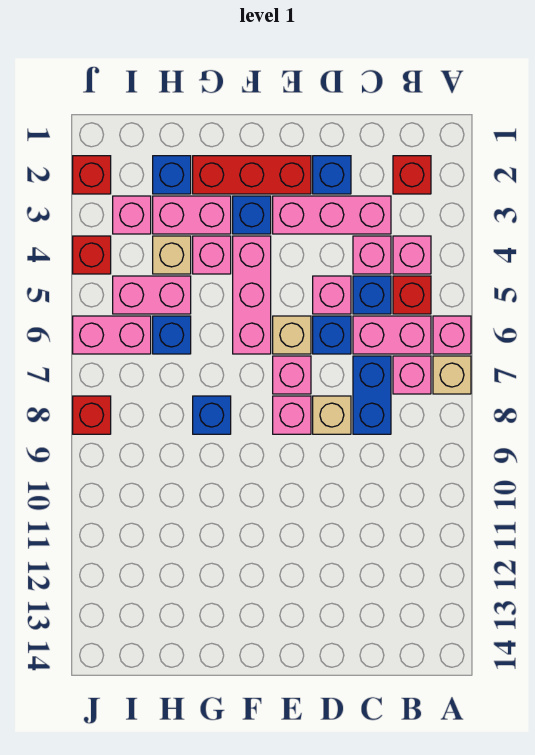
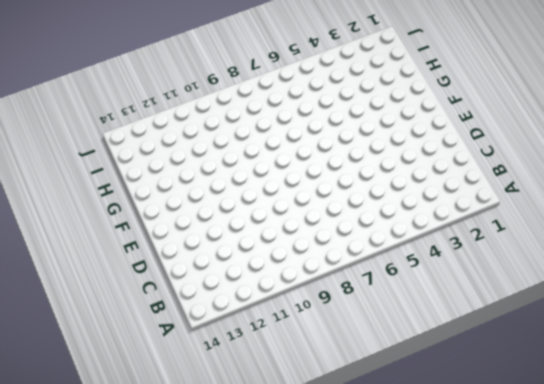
none -> pink 1x1 brick [433,316,471,354]
none -> tan 1x1 brick [433,356,471,394]
none -> red 1x1 brick [393,156,431,194]
none -> pink 1x1 brick [393,236,431,274]

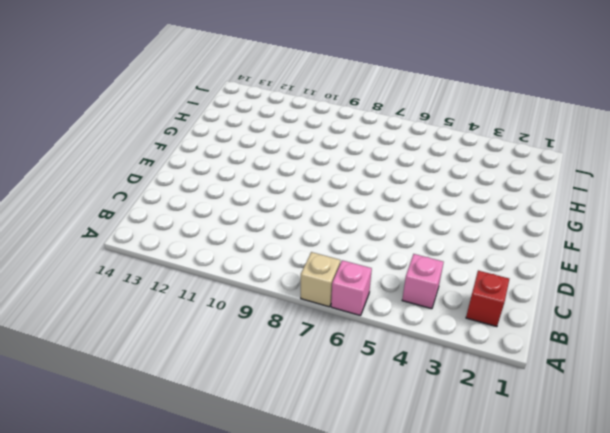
none -> red 1x1 brick [393,276,431,314]
none -> pink 1x2 brick [353,316,431,354]
none -> pink 1x1 brick [393,356,431,394]
none -> pink 1x3 brick [273,196,391,234]

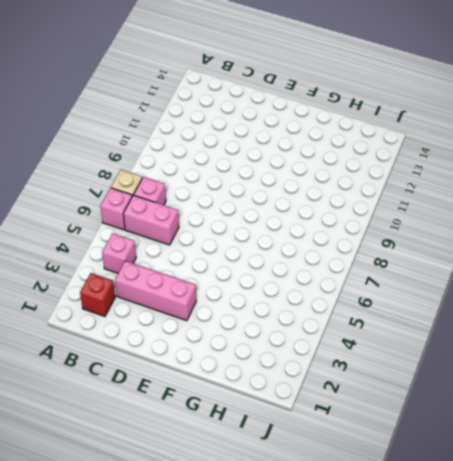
none -> red 1x1 brick [393,276,431,314]
none -> pink 1x1 brick [353,236,391,274]
none -> blue 1x1 brick [353,276,391,314]
none -> blue 1x2 brick [353,356,391,434]

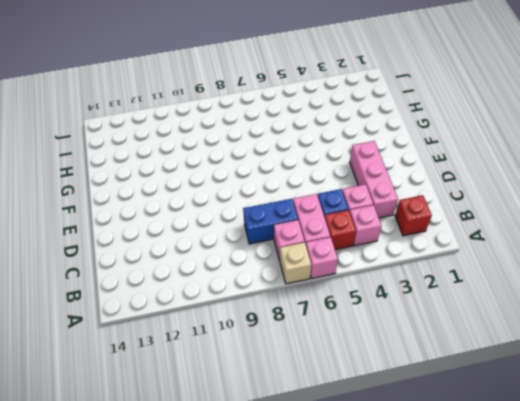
none -> blue 1x1 brick [313,156,351,194]
none -> pink 1x1 brick [313,276,351,314]
none -> blue 1x1 brick [313,316,351,354]
none -> tan 1x1 brick [313,396,351,434]

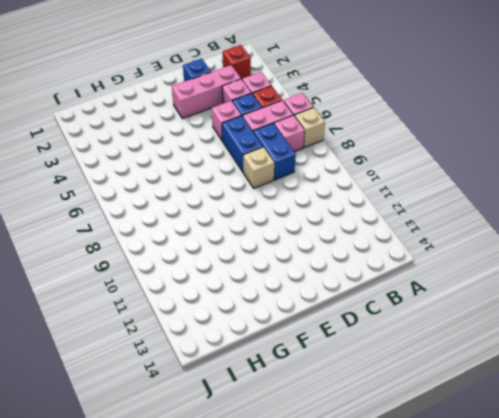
blue 1x2 brick [222,116,263,172] -> blue 1x1 brick [313,316,351,354]
none -> red 1x3 brick [193,156,311,194]
none -> tan 1x1 brick [273,316,311,354]
none -> pink 1x1 brick [273,356,311,394]
none -> pink 1x1 brick [273,396,311,434]

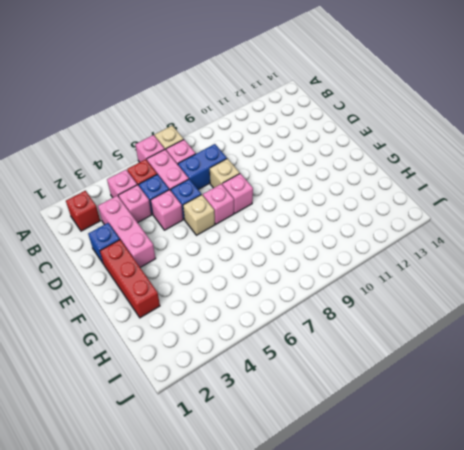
none -> blue 1x1 brick [233,196,271,234]
none -> pink 1x3 brick [233,236,271,354]
none -> pink 1x2 brick [153,196,231,234]
none -> pink 1x1 brick [193,236,231,274]

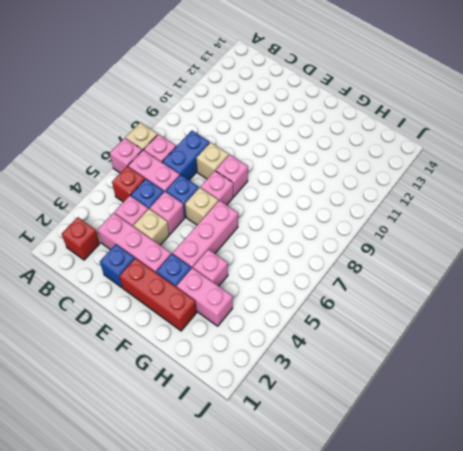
tan 1x1 brick [134,209,169,245] -> tan 1x1 brick moved to [153,236,191,274]
none -> pink 1x1 brick [393,236,431,274]
none -> blue 1x1 brick [193,396,231,434]
none -> blue 1x1 brick [153,156,191,194]
none -> pink 1x2 brick [113,276,191,314]

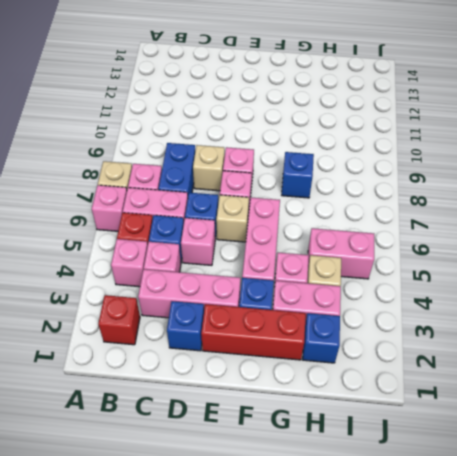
none -> blue 1x1 brick [153,316,191,354]
none -> pink 1x1 brick [113,196,151,234]
none -> pink 1x2 brick [73,316,151,354]
none -> red 1x1 brick [73,156,111,194]

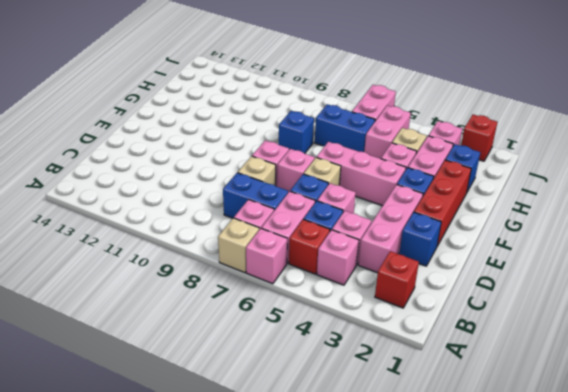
blue 1x2 brick [315,104,375,152] -> blue 1x1 brick [153,316,191,354]
none -> red 1x1 brick [73,236,111,274]
none -> red 1x1 brick [73,396,111,434]

